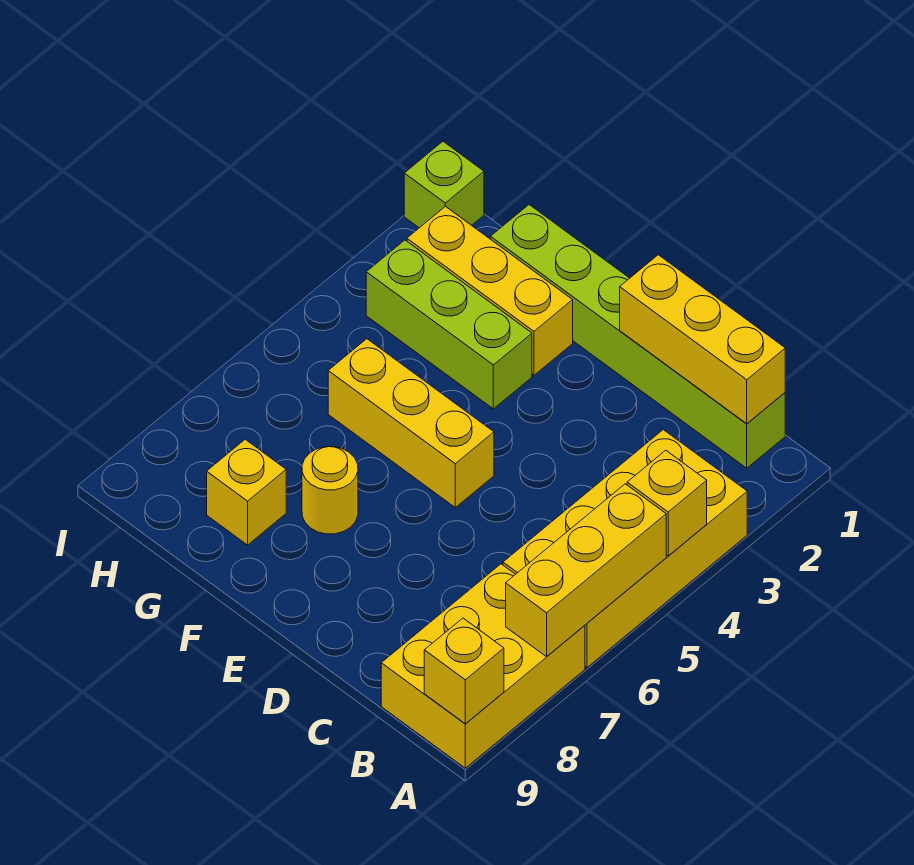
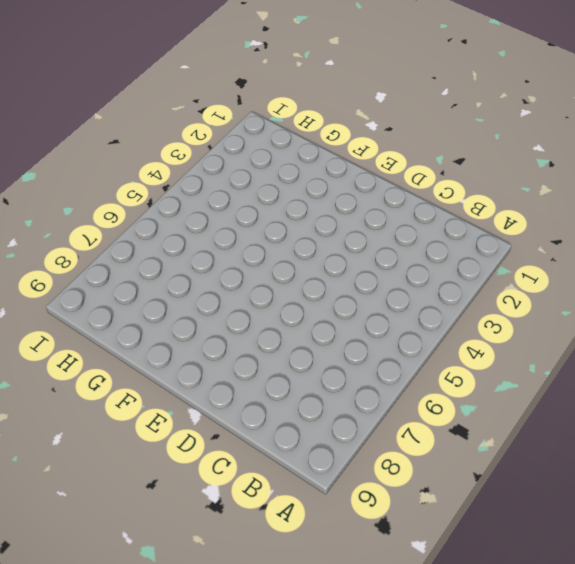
none -> yellow 2x4 brick [503,430,747,667]
none -> yellow 2x3 brick [381,564,585,768]
none -> lime 1x6 brick [490,205,785,468]

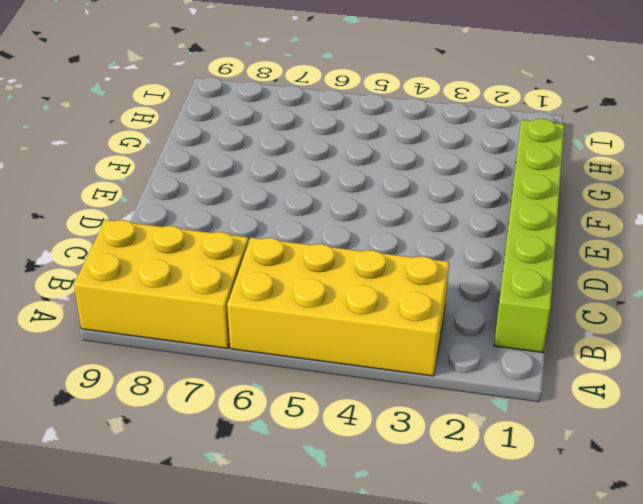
none -> yellow 1x3 brick [328,339,494,507]
none -> yellow 1x3 brick [407,206,573,375]
none -> lime 1x3 brick [366,240,532,409]

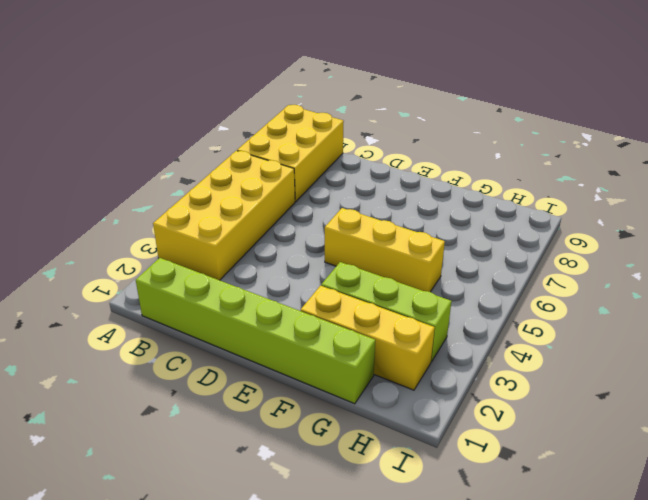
none -> yellow 1x1 round brick [302,447,358,534]
none -> yellow 1x1 brick [207,439,286,545]
none -> lime 1x1 brick [404,142,484,228]

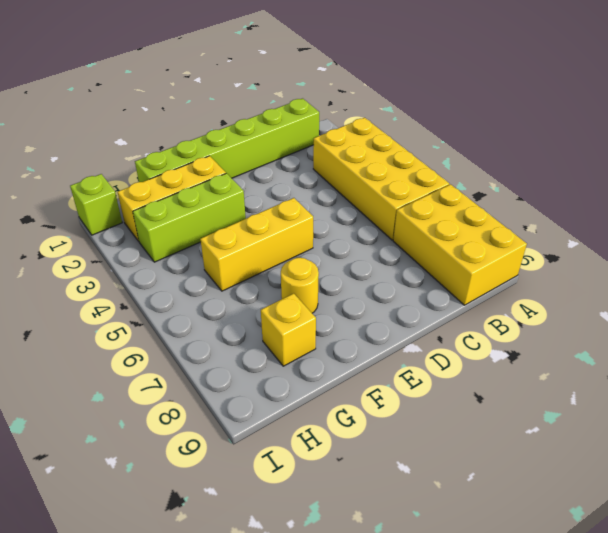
none -> yellow 1x1 brick [627,450,707,556]
none -> yellow 1x3 brick [506,484,666,657]
none -> yellow 1x1 brick [424,618,504,724]

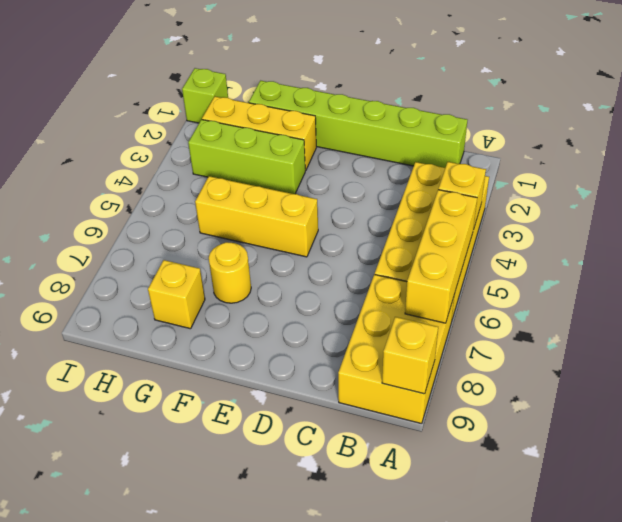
none -> yellow 1x3 brick [620,255,785,424]

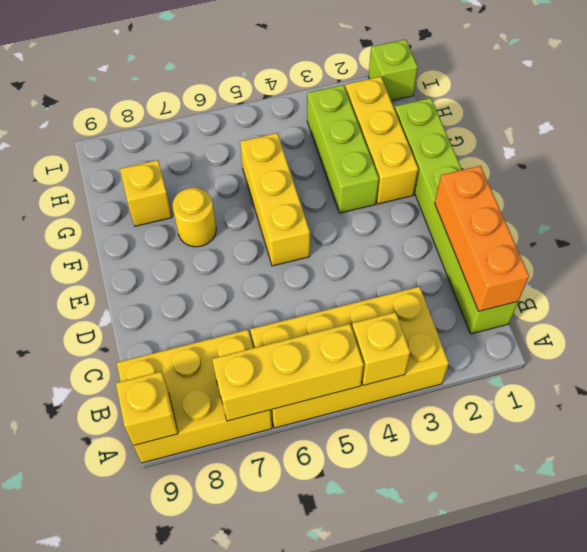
orange 1x3 brick [435,166,529,311] -> yellow 1x3 brick [620,255,785,424]

